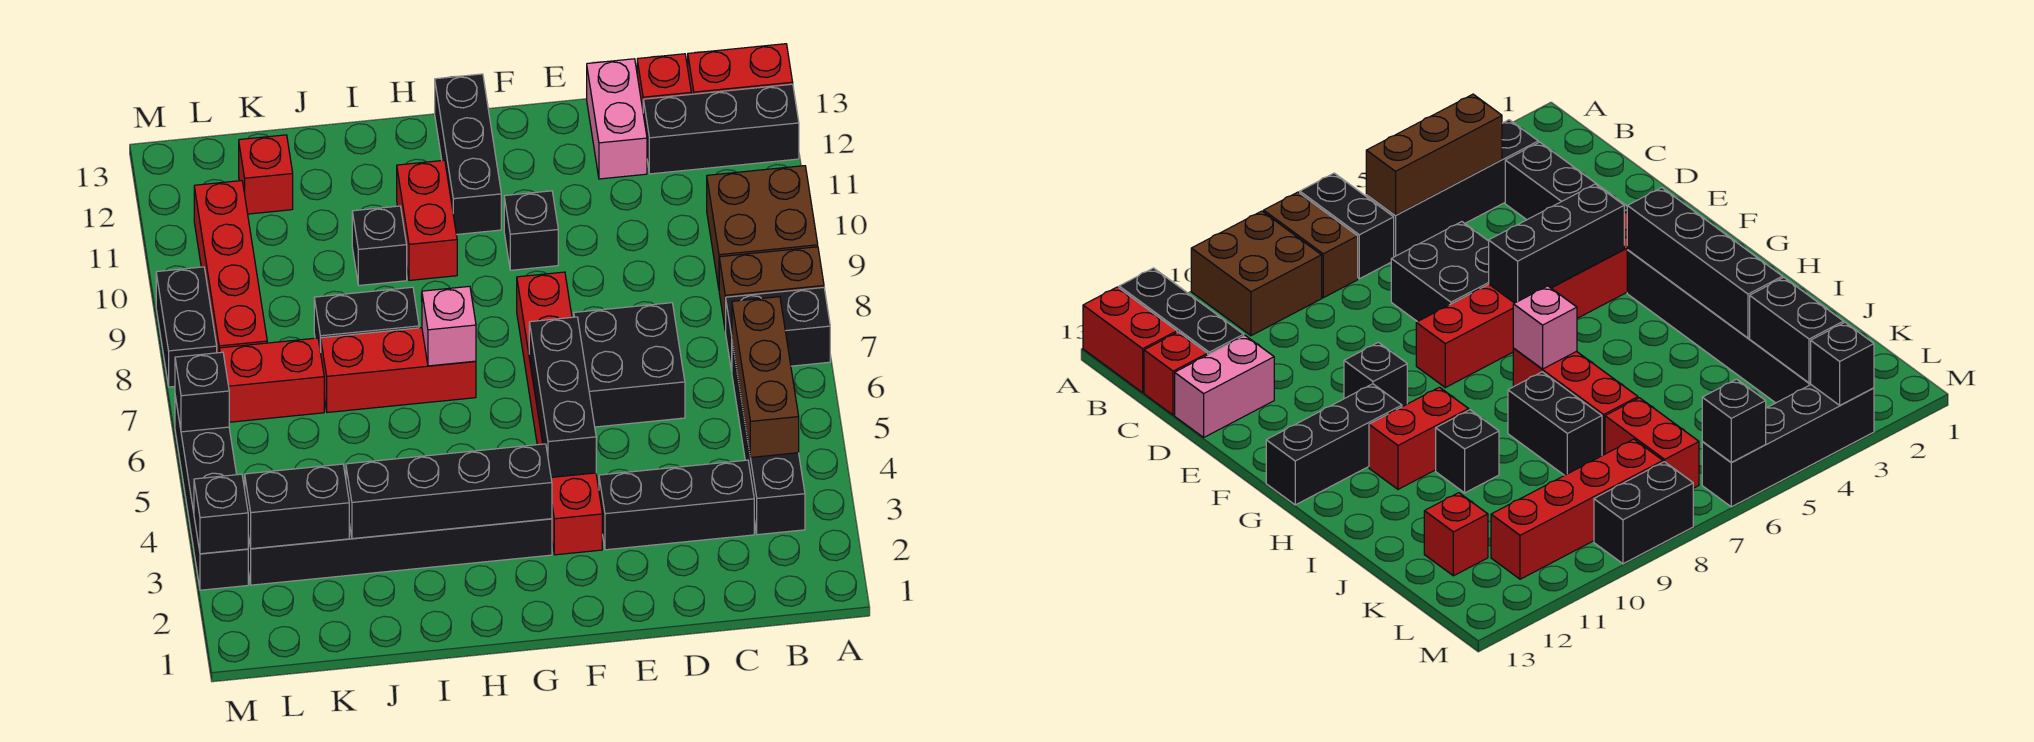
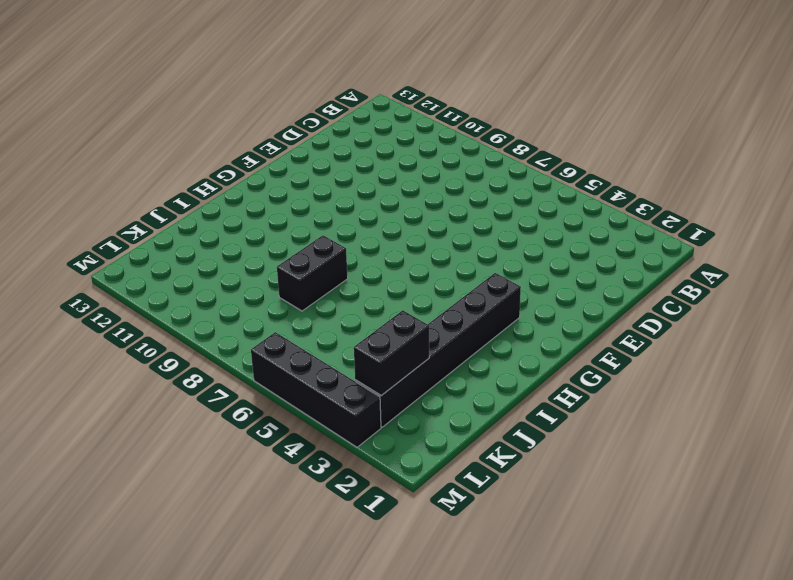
none -> black 1x2 brick [726,288,830,371]
none -> brown 1x2 brick [719,247,824,331]
none -> brown 2x2 brick [707,166,818,288]
none -> black 1x3 brick [643,84,799,174]

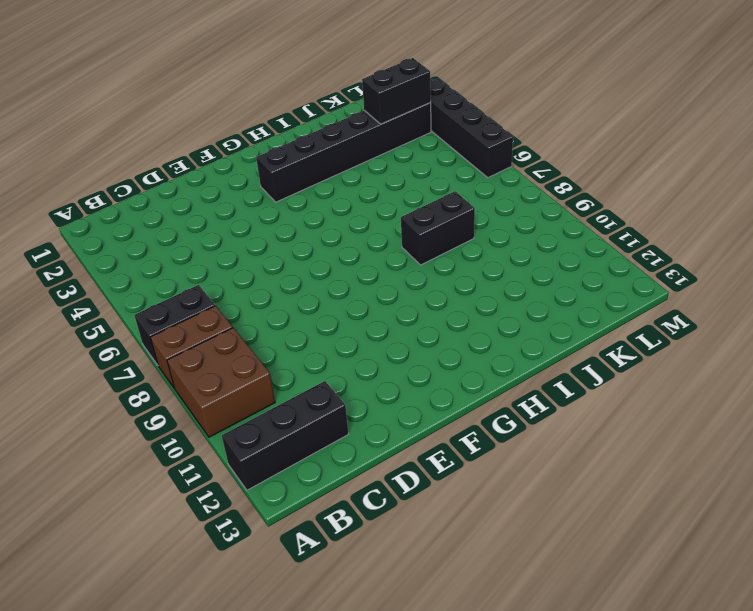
none -> red 1x2 brick [688,44,793,94]
none -> black 1x4 brick [732,342,805,535]
none -> black 1x3 brick [599,460,754,550]
none -> red 1x1 brick [637,54,691,109]

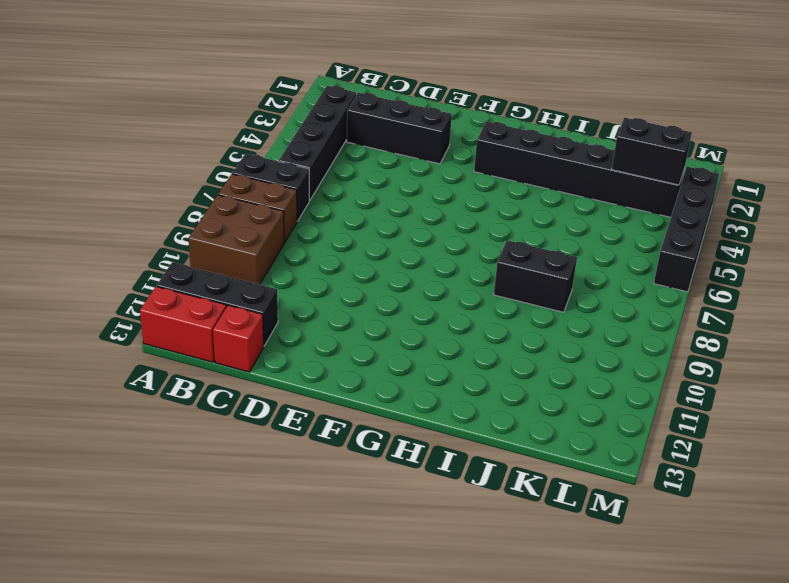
none -> black 2x2 brick [574,303,685,427]
none -> pink 1x2 brick [587,59,647,179]
none -> red 1x6 brick [517,272,602,555]
none -> black 1x1 brick [504,191,558,270]

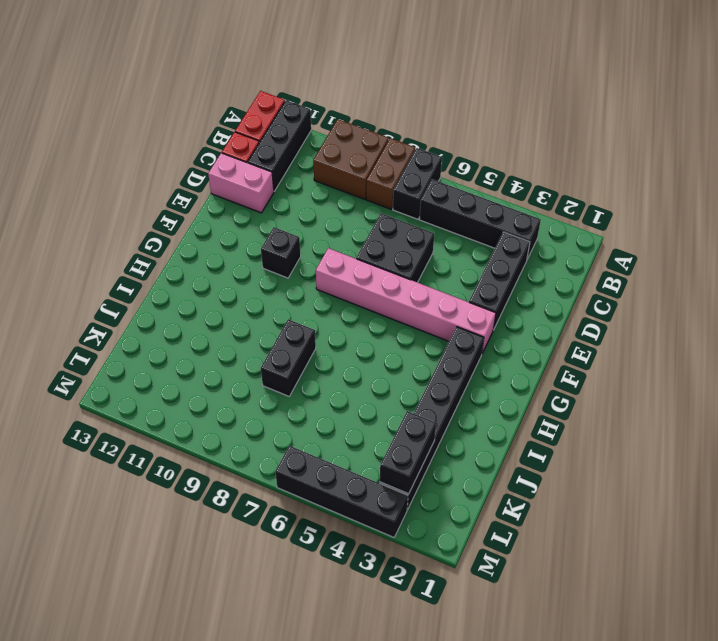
pink 1x6 brick [316,248,496,353] -> red 1x6 brick [517,272,602,555]
none -> black 1x3 brick [435,74,501,235]
none -> red 1x3 brick [321,328,476,412]
none -> red 1x2 brick [397,160,457,280]
none -> black 1x1 brick [352,206,407,285]

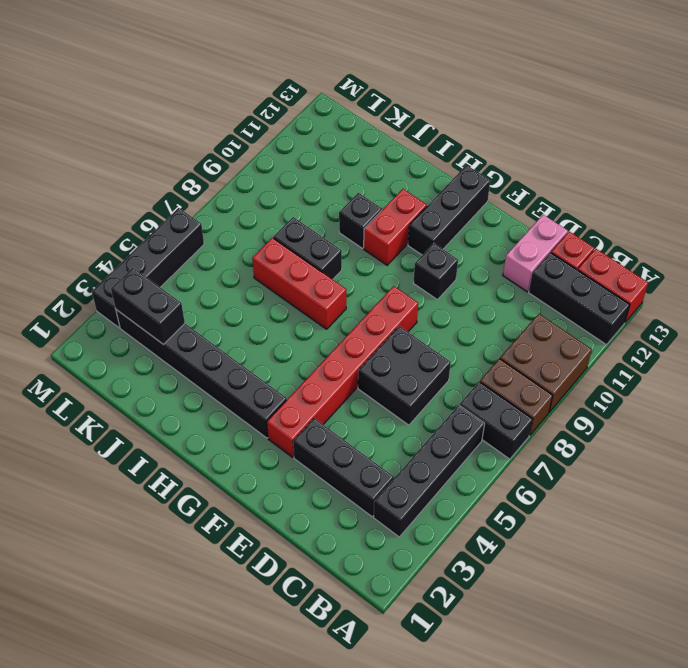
none -> red 1x2 brick [219,338,324,422]
none -> red 1x1 brick [239,135,293,214]
none -> red 1x4 brick [194,181,267,353]
none -> black 1x2 brick [156,267,217,387]

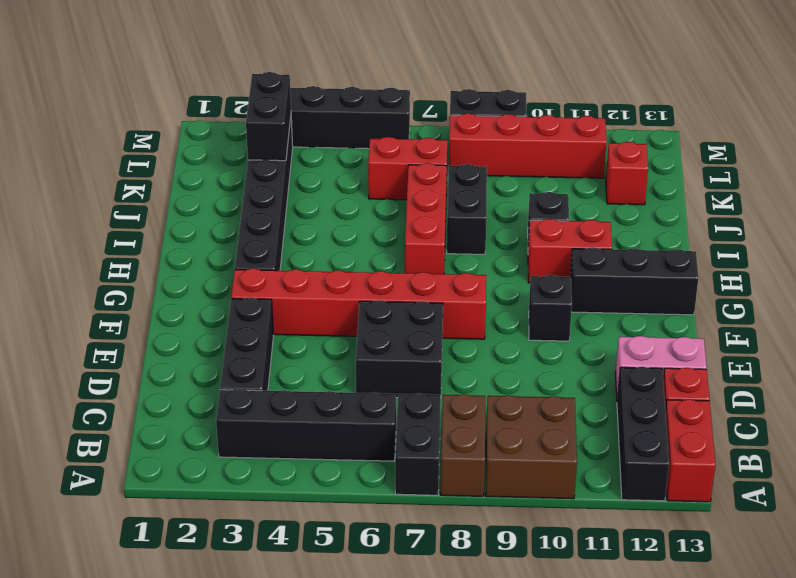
red 1x2 brick [368,137,447,200] -> red 1x2 brick turned to [219,338,324,422]
none -> brown 1x3 brick [732,297,799,458]
none -> black 1x3 brick [529,317,596,477]
none -> black 1x4 brick [346,444,552,539]
none -> pink 1x1 brick [422,286,476,366]

